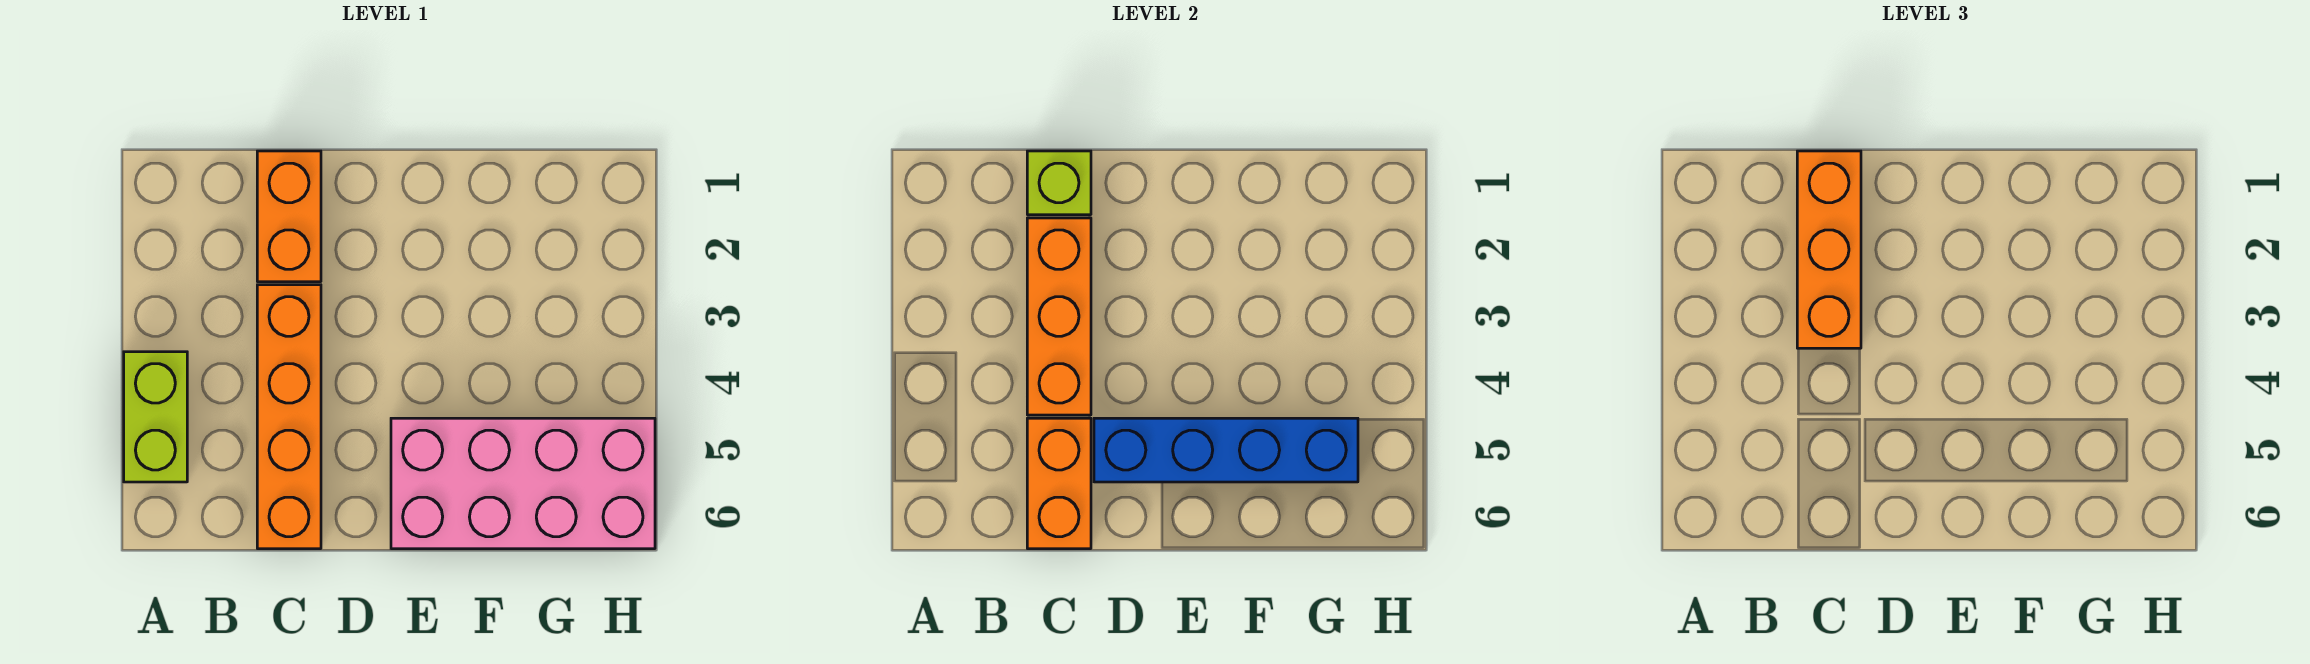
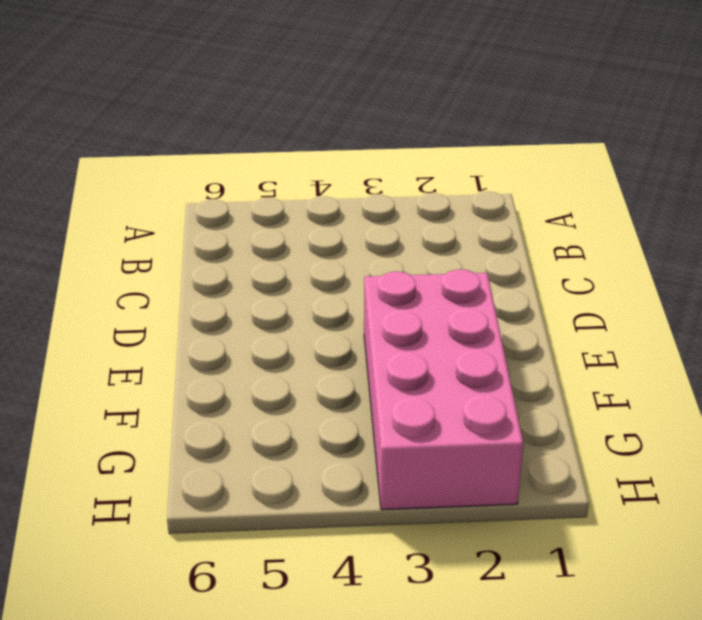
pink 2x4 brick [364,269,523,510] -> pink 2x4 brick moved to [391,418,655,549]
none -> lime 1x2 brick [124,352,187,482]
none -> orange 1x2 brick [257,151,321,282]

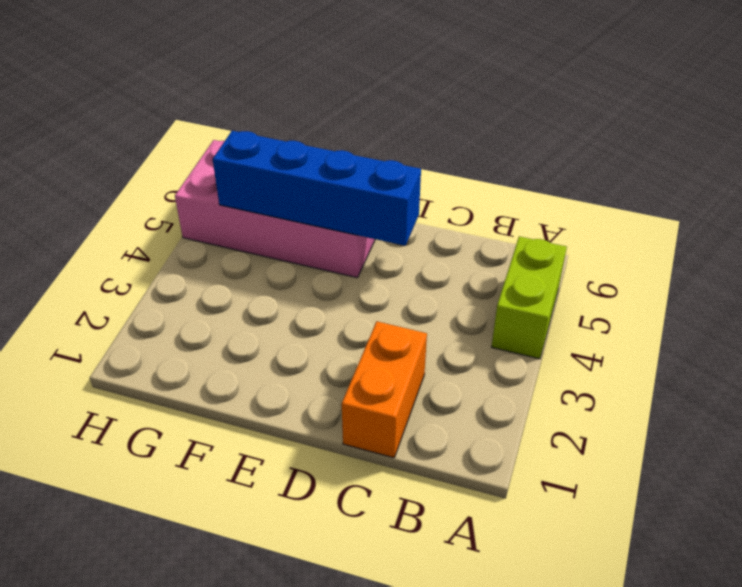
none -> orange 1x4 brick [257,285,321,549]
none -> lime 1x1 brick [1027,151,1091,215]

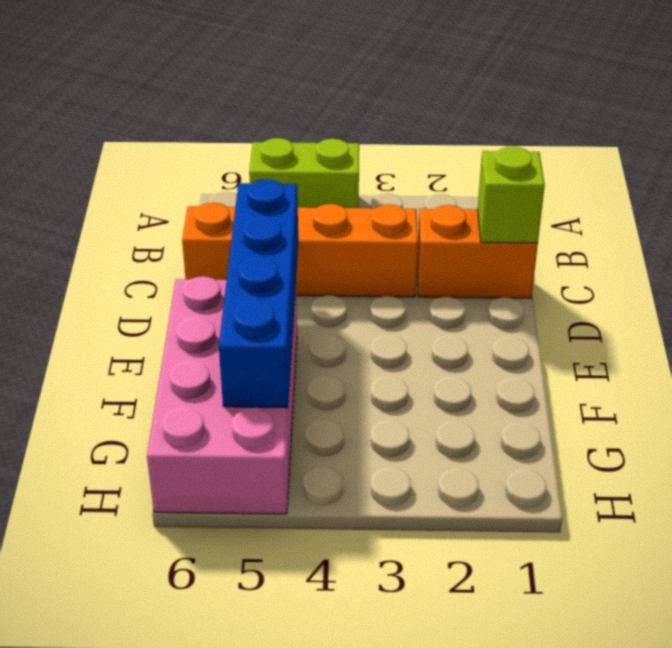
none -> orange 1x3 brick [1027,218,1091,415]
none -> orange 1x2 brick [1027,418,1091,549]

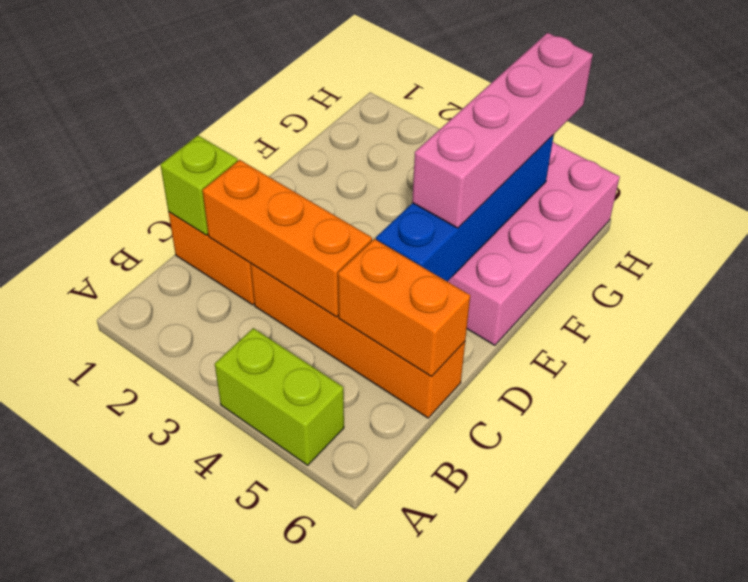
pink 1x4 brick [412,33,593,228] -> none
none -> orange 1x3 brick [1797,151,1861,348]

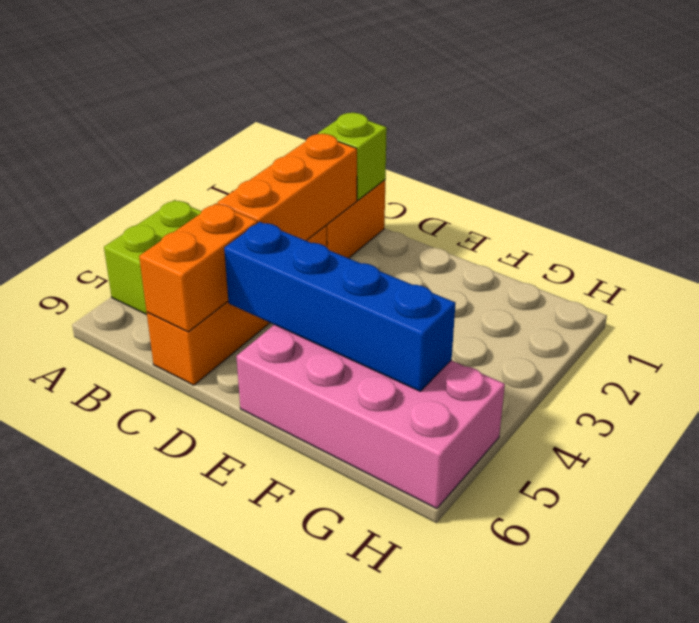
none -> orange 1x3 brick [1797,151,1861,348]

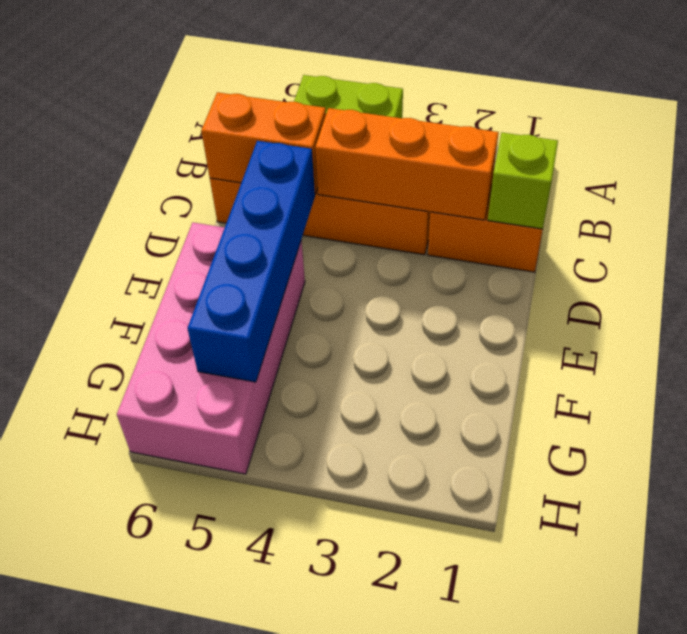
none -> orange 1x3 brick [1797,151,1861,348]

